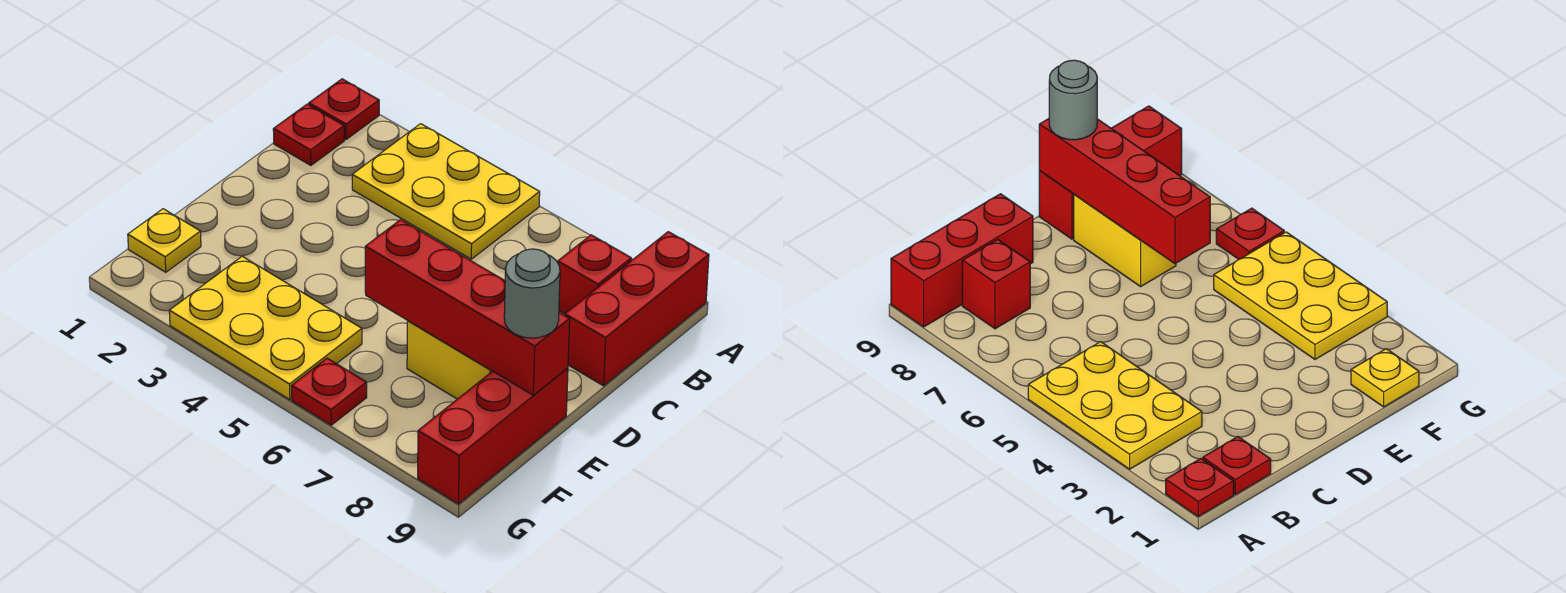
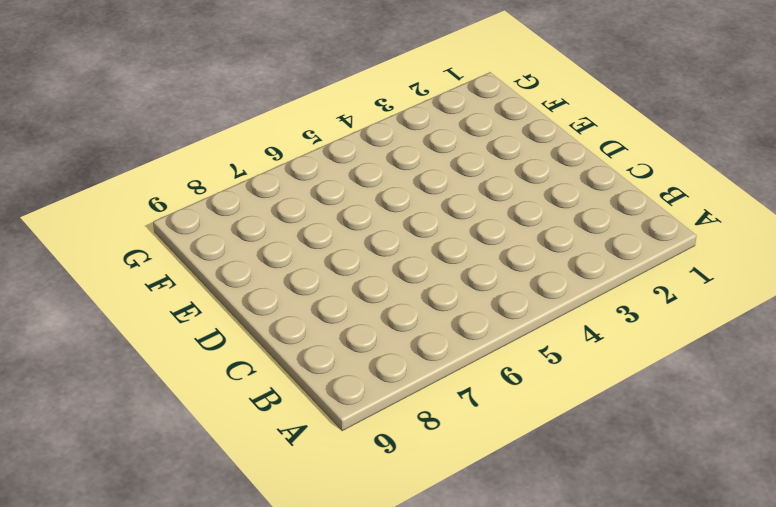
none -> red 1x1 plate [309,79,379,140]
none -> yellow 2x3 plate [352,124,540,259]
none -> red 1x3 brick [565,232,709,386]

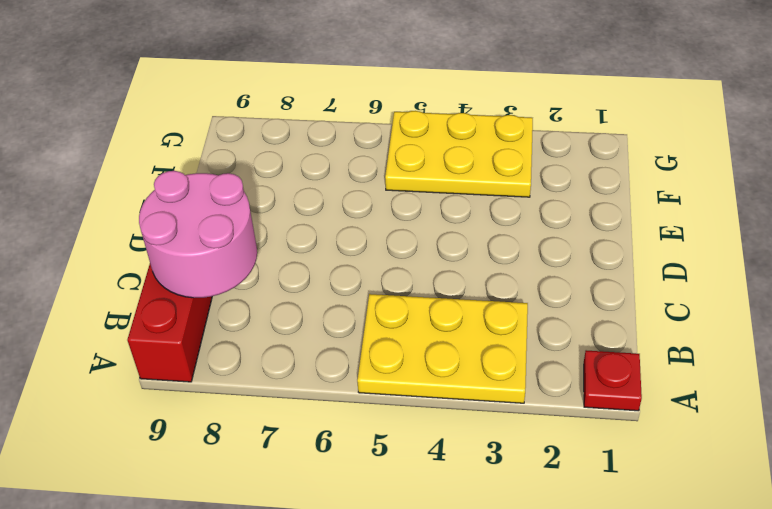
pink 2x2 round brick [139,171,257,298] -> none
none -> red 1x1 plate [273,104,344,165]
none -> red 1x1 brick [558,235,631,314]
none -> yellow 1x2 brick [407,321,492,399]

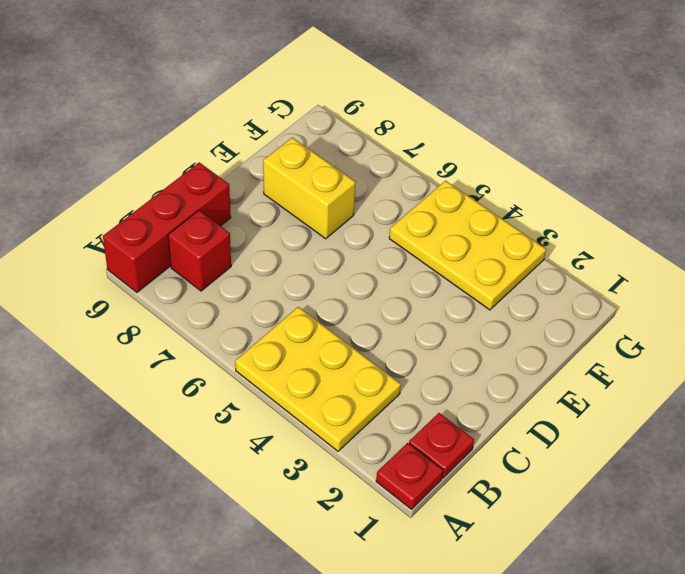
none -> red 1x3 brick [418,368,568,504]
none -> yellow 1x1 plate [128,209,201,272]
none -> red 1x1 plate [292,358,367,425]

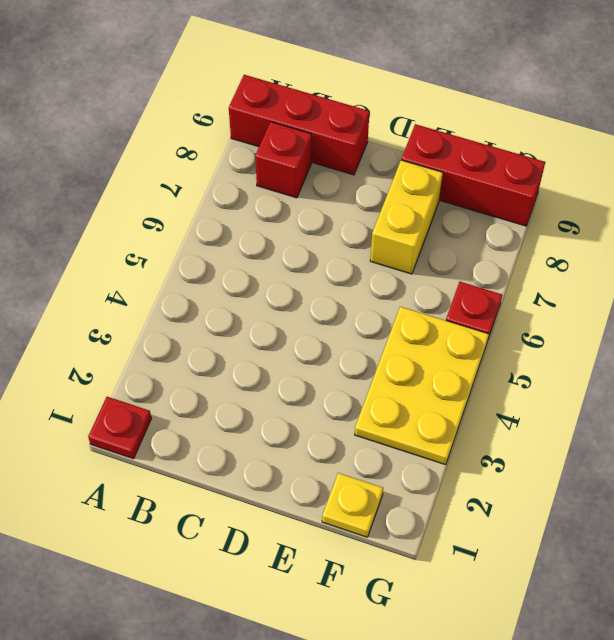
none -> yellow 2x3 plate [352,124,540,259]
none -> red 1x1 plate [273,104,344,165]
none -> red 1x4 brick [365,220,570,395]

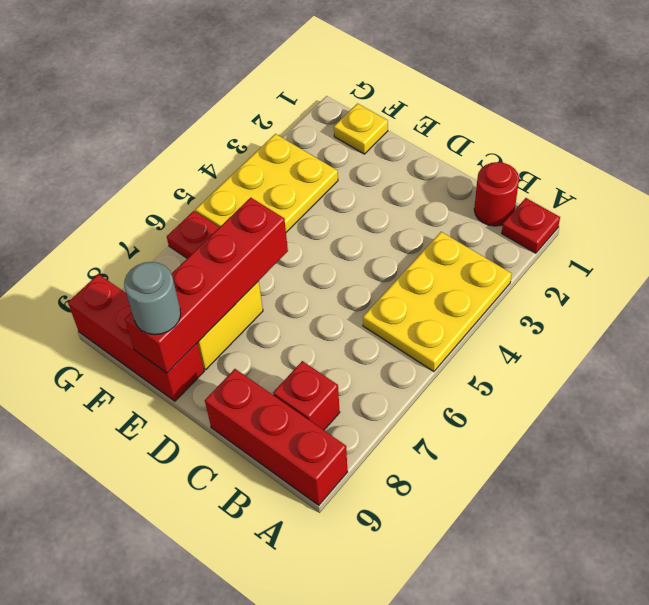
red 1x1 round brick [474,162,519,226] -> red 1x1 plate [273,104,344,165]

